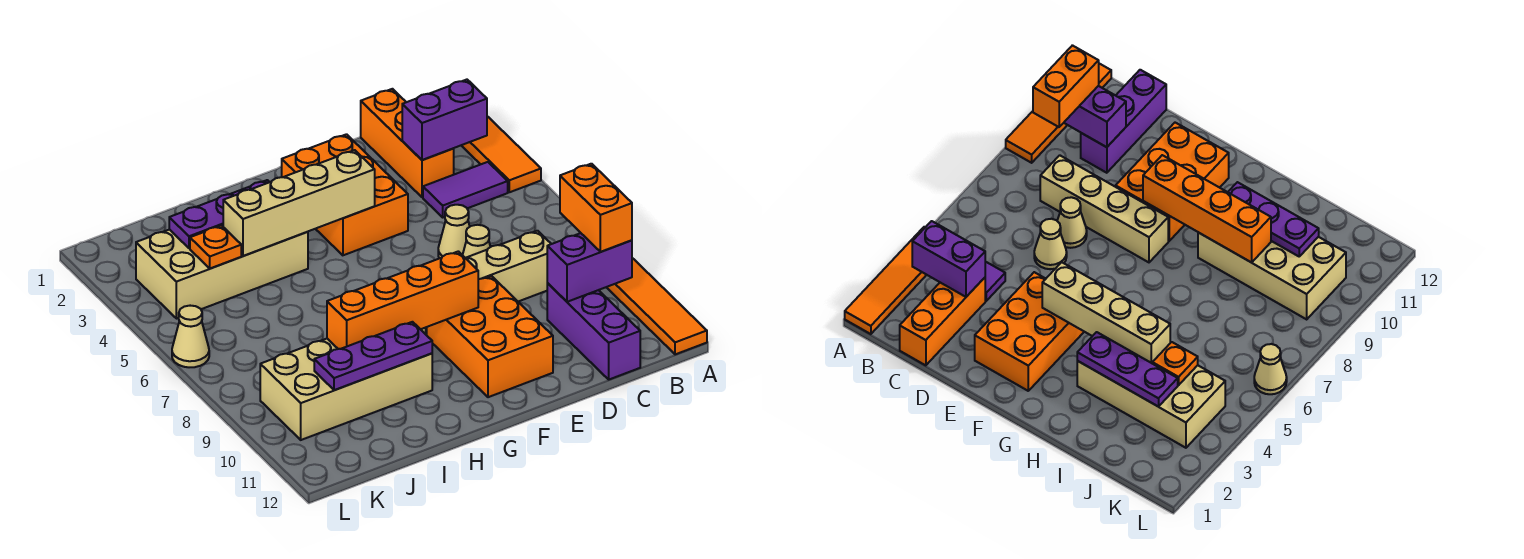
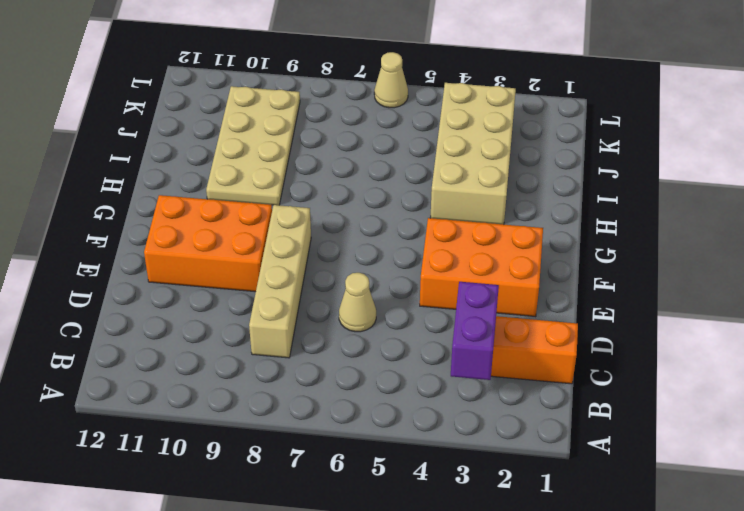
tan 2x4 plate [206,86,300,205] -> tan 2x4 brick [260,339,432,440]
none -> orange 1x4 tile [461,116,541,192]
none -> orange 1x4 tile [606,258,707,354]
none -> purple 1x2 tile [423,162,508,217]

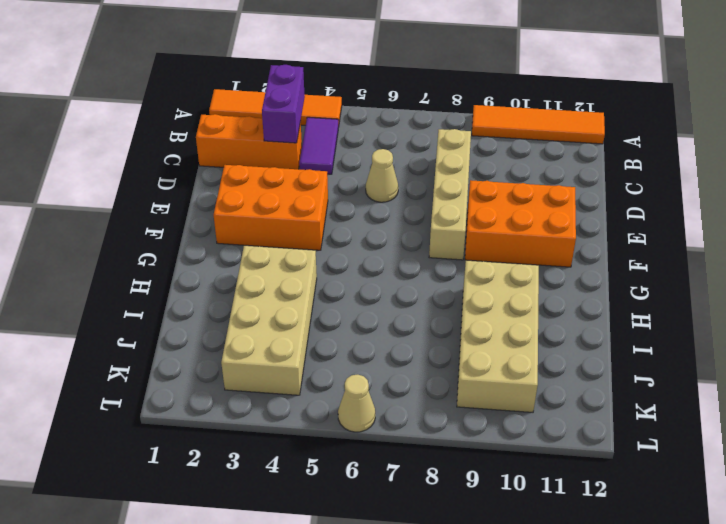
none -> purple 1x3 brick [547,283,640,379]
none -> tan 1x1 cone [463,225,490,258]
none -> purple 1x2 brick [547,233,632,302]

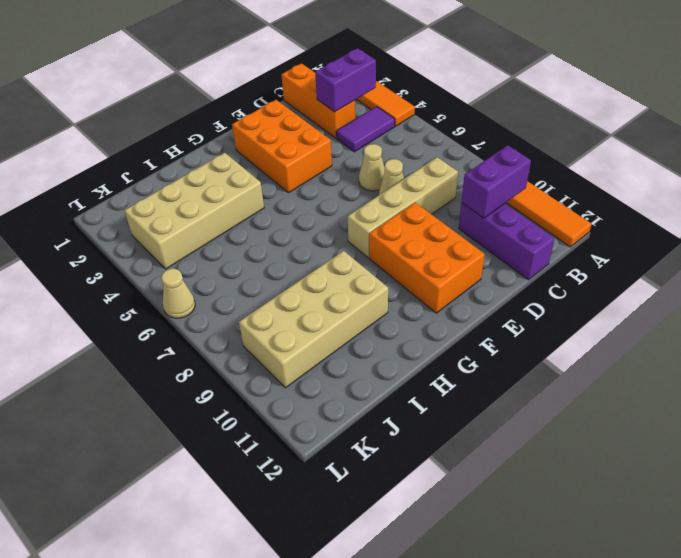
none -> tan 1x4 brick [223,150,375,256]
none -> orange 1x4 brick [327,251,478,349]
none -> purple 1x3 plate [169,180,269,248]

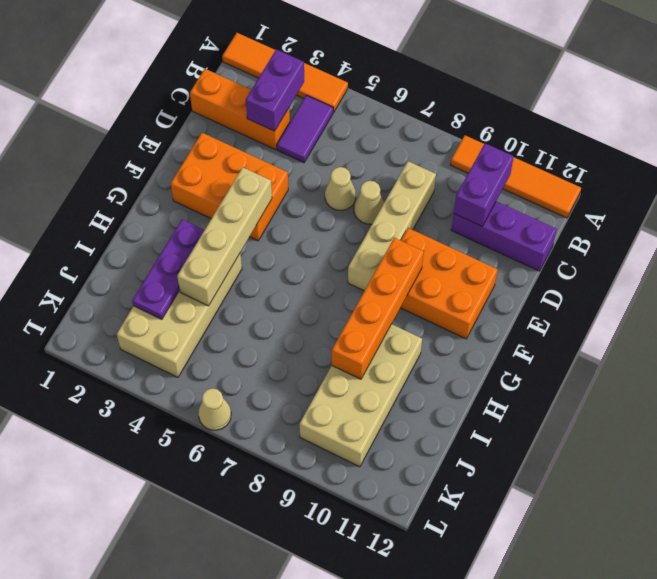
none -> purple 1x3 plate [314,322,432,390]
none -> orange 1x1 plate [190,226,241,269]
none -> orange 1x2 brick [560,164,632,252]

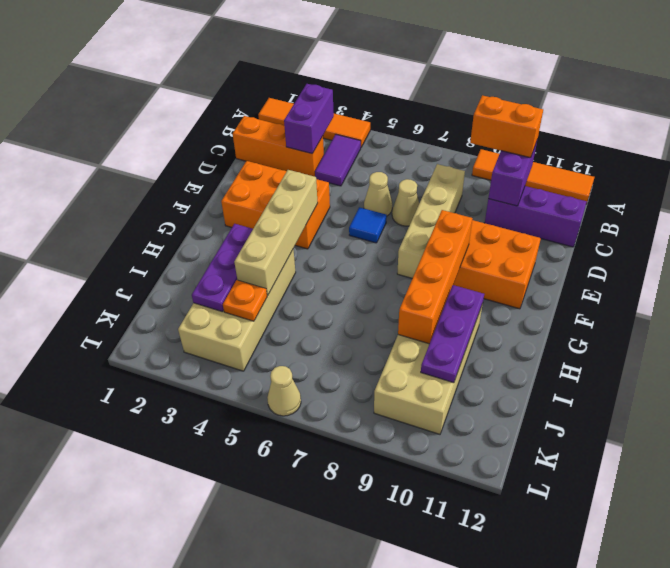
blue 1x1 tile [349,207,387,243] -> none

